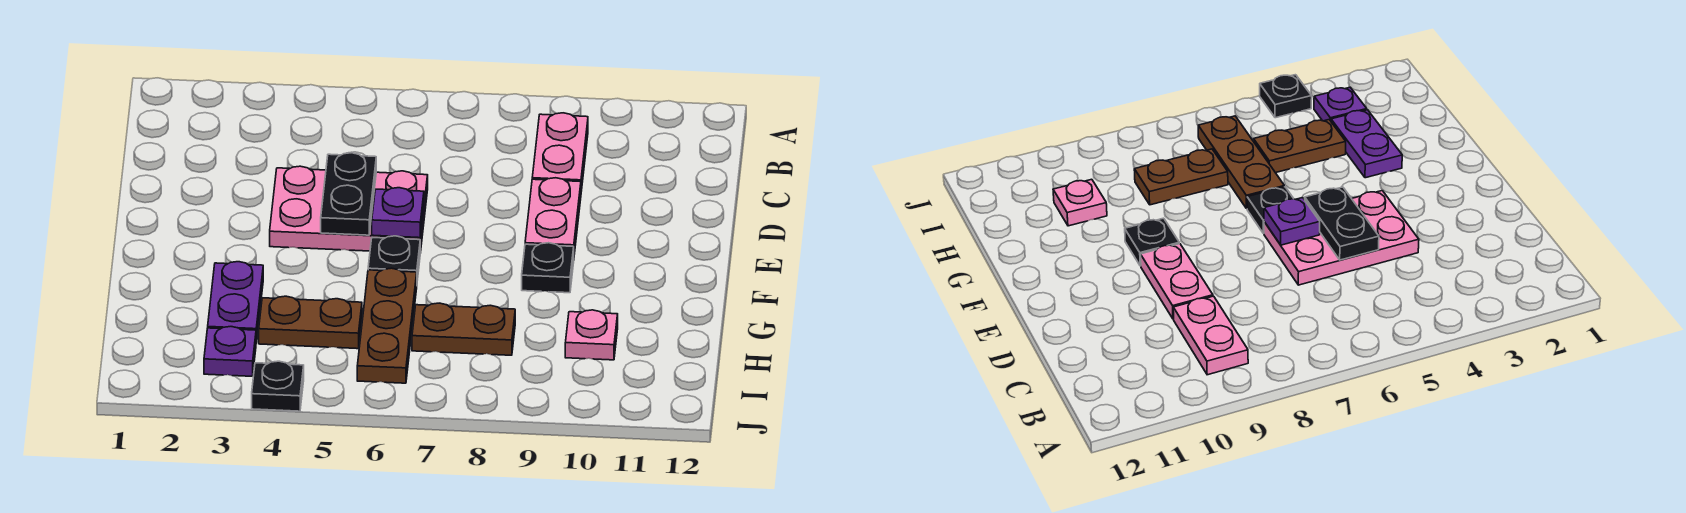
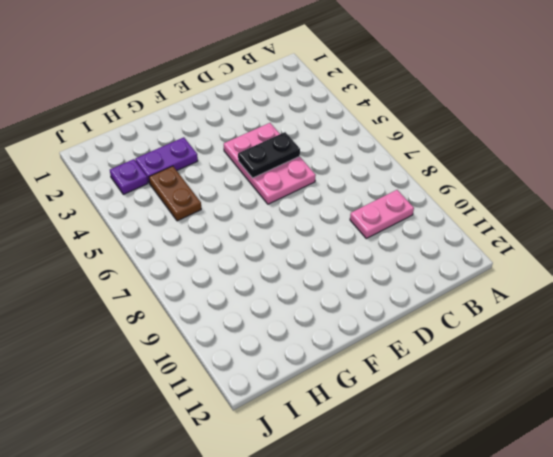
none -> pink 1x2 plate [525,178,581,254]
none -> black 1x1 plate [368,236,420,280]
none -> black 1x1 plate [522,243,574,293]

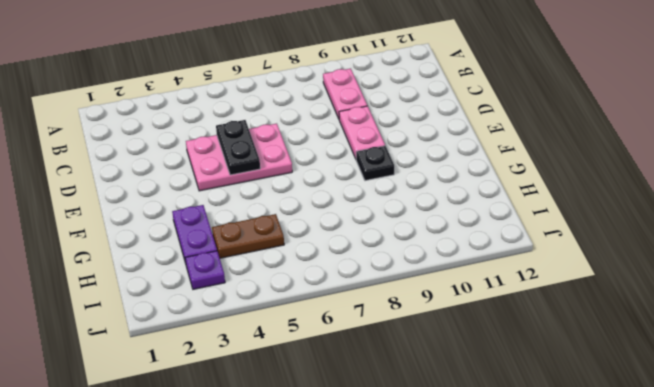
none -> black 1x1 plate [368,236,420,280]
none -> brown 1x3 plate [357,268,417,383]
none -> brown 1x2 plate [412,303,515,355]

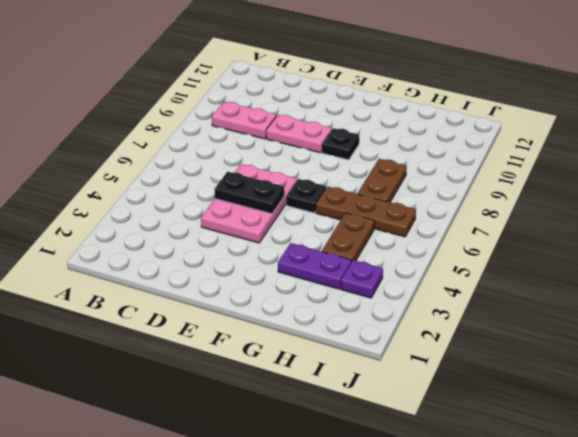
none -> pink 1x1 plate [565,310,618,360]
none -> black 1x1 plate [252,361,304,411]
none -> purple 1x1 plate [372,188,424,238]

